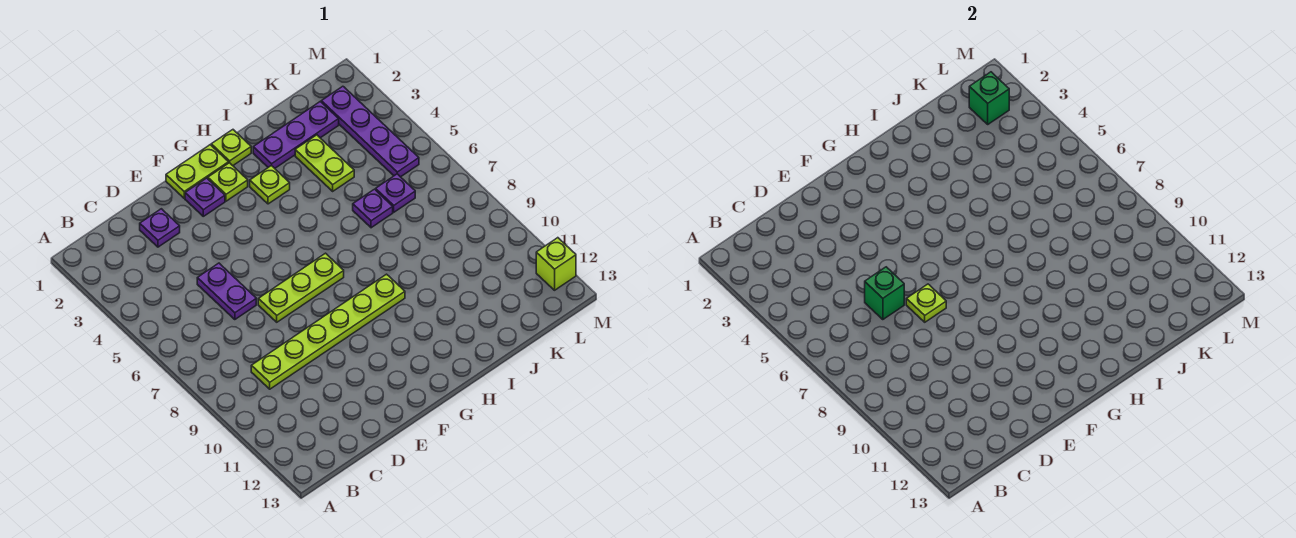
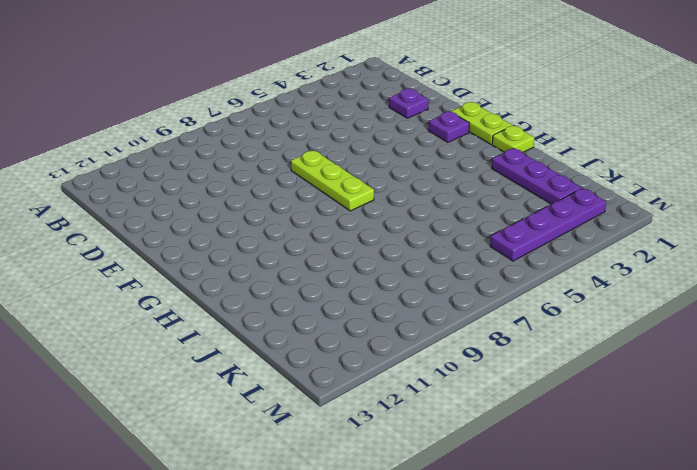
none -> lime 1x6 plate [251,274,405,389]
none -> purple 1x2 plate [197,263,256,320]
none -> lime 1x1 plate [208,163,248,201]

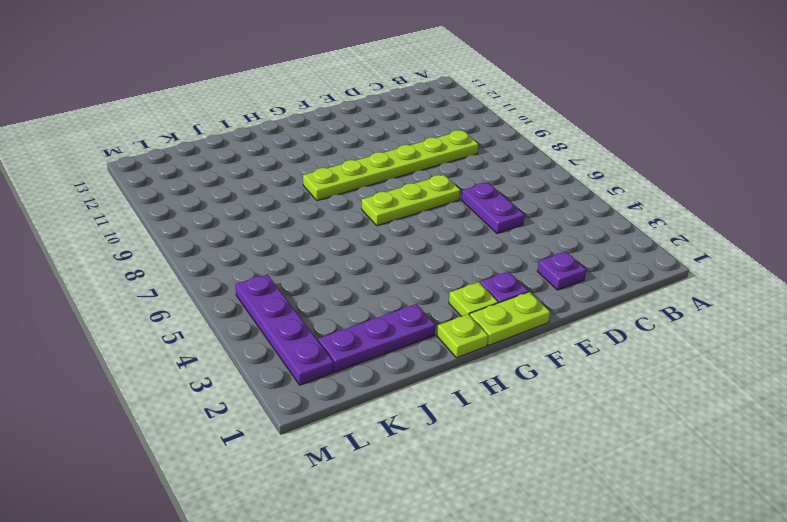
none -> lime 1x1 plate [250,166,290,204]
none -> lime 1x2 plate [295,135,354,191]
none -> purple 1x1 plate [353,189,393,228]

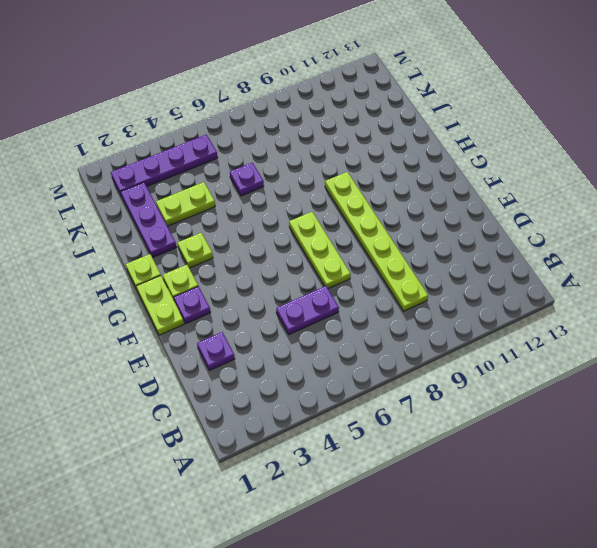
none -> purple 1x1 plate [376,174,415,212]
none -> lime 1x1 brick [536,238,576,290]
none -> green 1x1 brick [865,267,904,320]

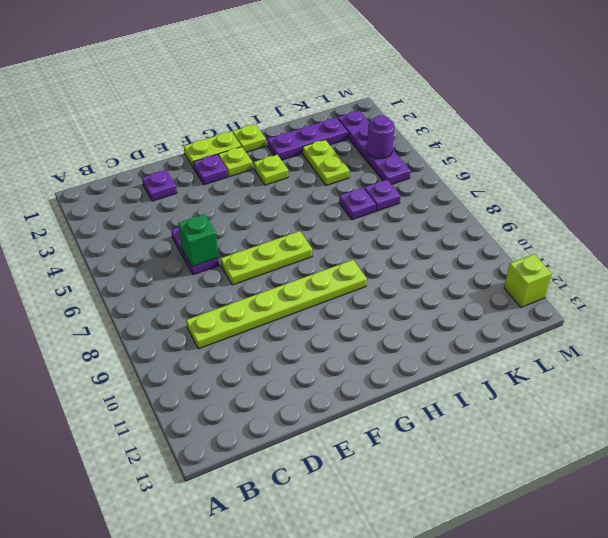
purple 1x1 round brick [367,116,394,159] -> none
none -> lime 1x1 plate [906,284,946,322]
none -> green 1x1 brick [969,72,1009,124]

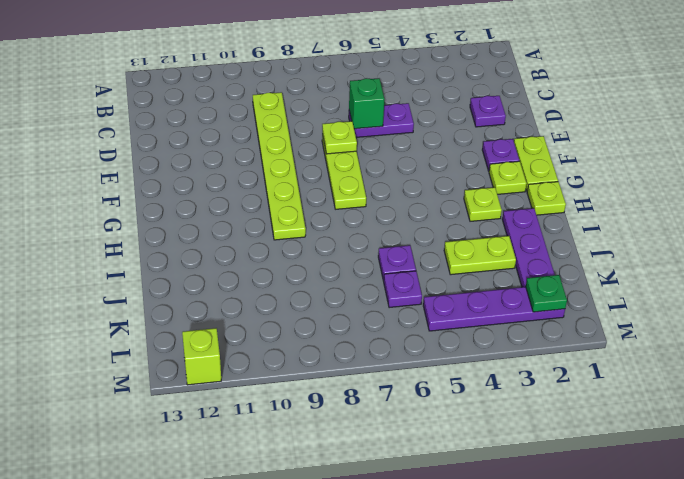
green 1x1 plate [526,275,567,312] -> green 1x1 brick [969,72,1009,124]

